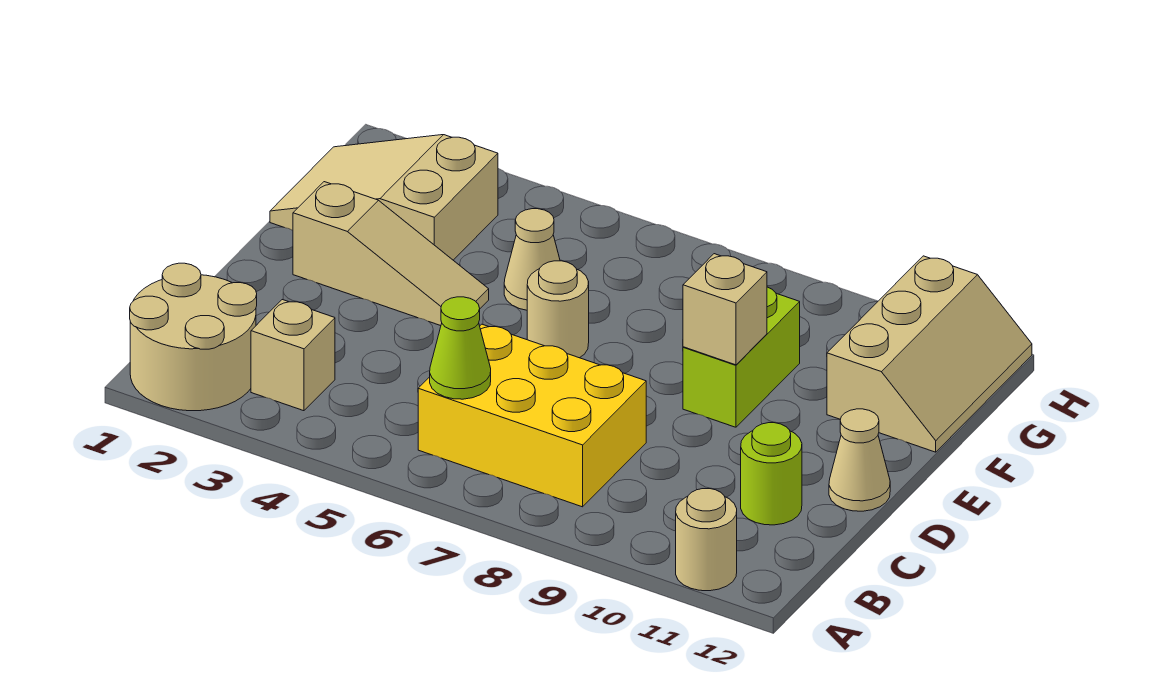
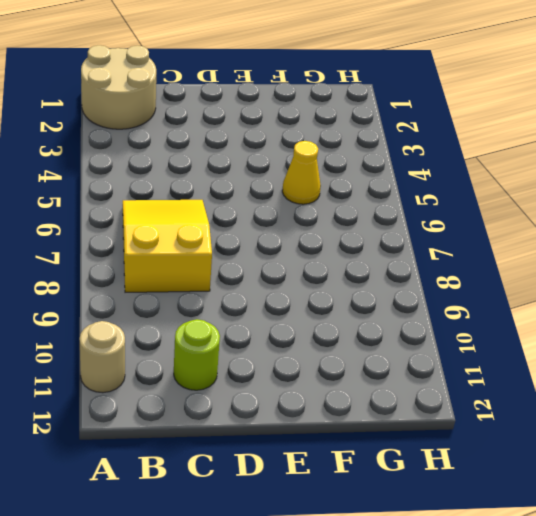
yellow 2x3 slope [123,200,212,292] -> yellow 2x3 brick [418,324,646,507]
yellow 1x1 cone [282,141,321,204] -> tan 1x1 cone [504,209,560,310]
none -> tan 1x1 brick [251,300,335,411]
none -> tan 1x1 cone [829,409,890,511]
none -> tan 1x3 slope [293,182,489,326]

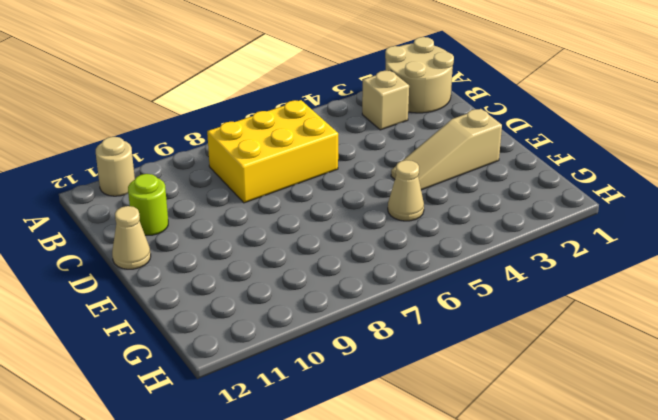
none -> tan 1x1 round brick [527,261,589,358]
none -> lime 1x2 brick [683,287,800,427]
none -> tan 2x3 slope [270,135,498,260]

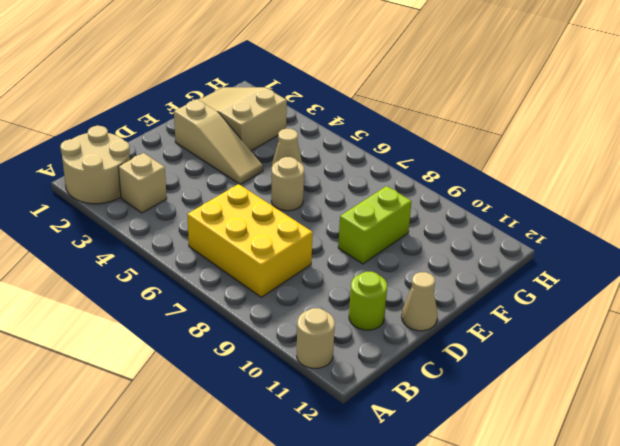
none -> tan 2x3 slope [827,256,1032,452]
none -> lime 1x1 cone [430,297,491,399]
none -> tan 1x1 brick [683,254,767,365]

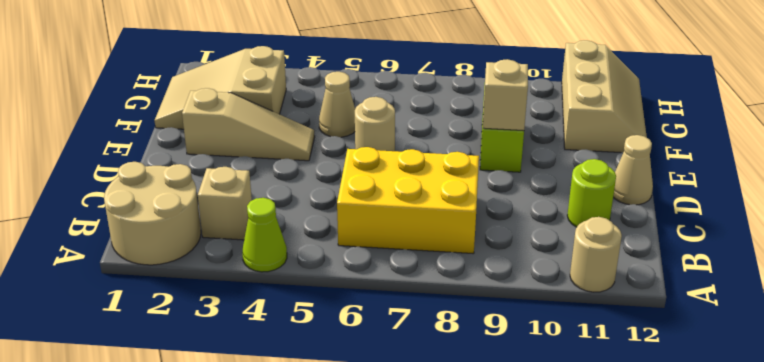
lime 1x1 cone [242,198,287,272] -> lime 1x1 cone moved to [430,297,491,399]

